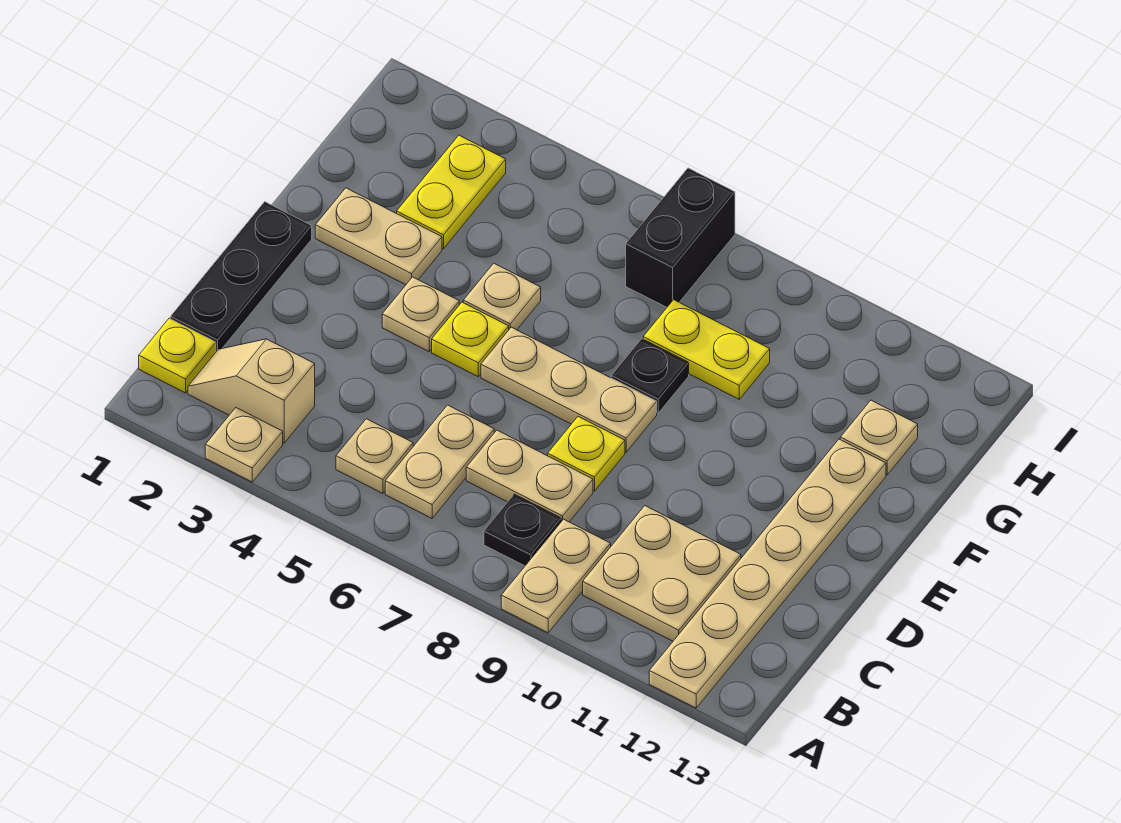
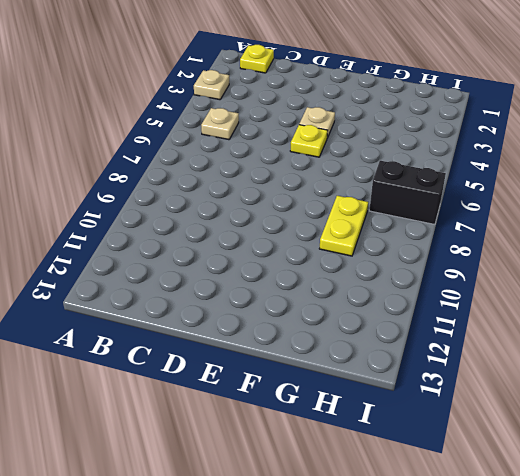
none -> tan 1x2 plate [501,519,611,633]
none -> tan 1x6 plate [649,439,886,708]
none -> tan 1x2 slope [188,339,315,443]

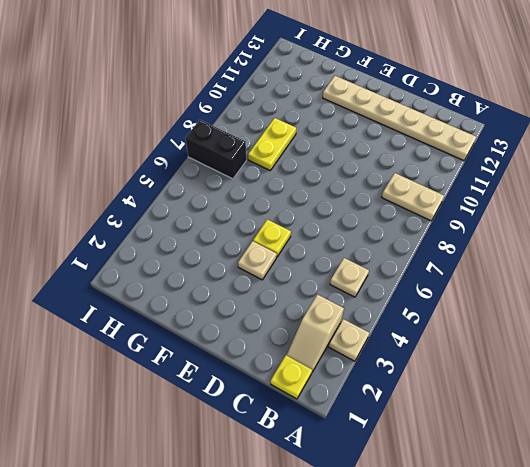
none -> tan 1x2 plate [385,405,494,518]
none -> black 1x1 plate [484,494,561,566]
none -> tan 2x2 plate [583,506,741,641]

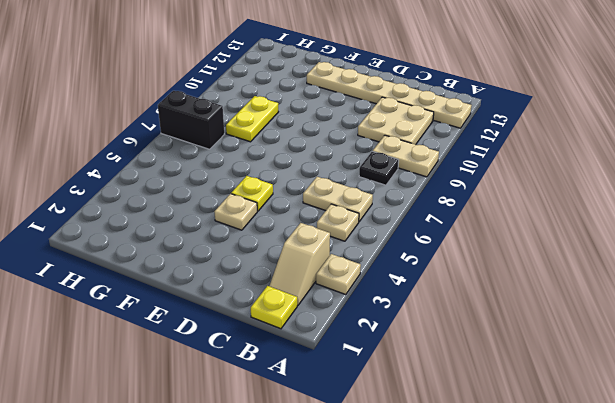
none -> black 1x3 plate [171,202,312,352]
none -> tan 1x2 plate [466,430,593,522]
none -> yellow 1x1 plate [548,417,625,491]

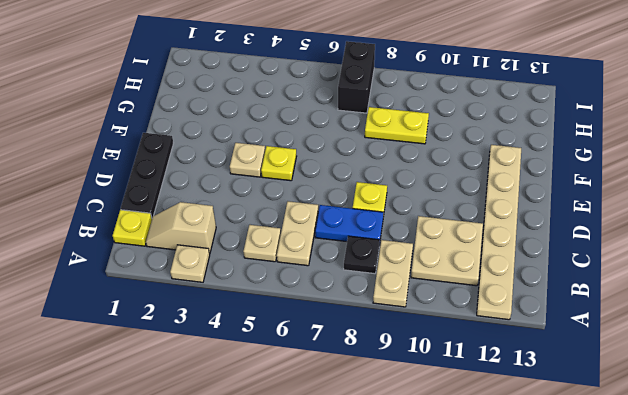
blue 1x2 plate [315,205,384,245] -> tan 1x2 plate [466,430,593,522]
none -> tan 1x3 plate [481,327,657,452]
none -> tan 1x2 plate [315,188,442,285]
none -> tan 1x1 plate [463,263,541,330]

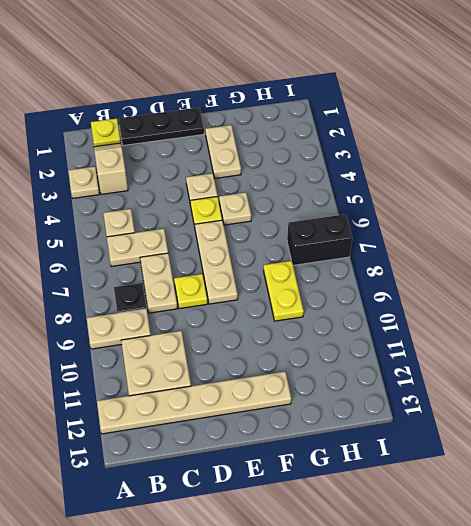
none -> black 1x1 plate [611,339,689,413]
none -> yellow 1x2 plate [397,135,506,249]
none -> tan 1x1 plate [840,400,918,475]

